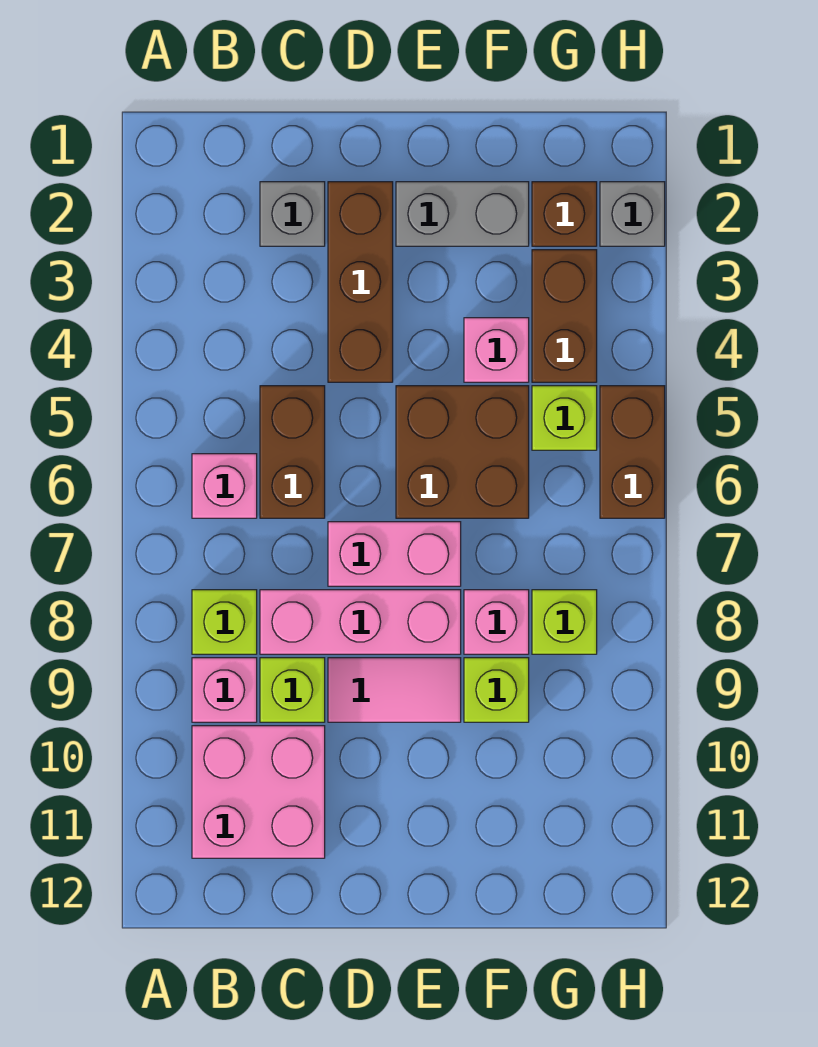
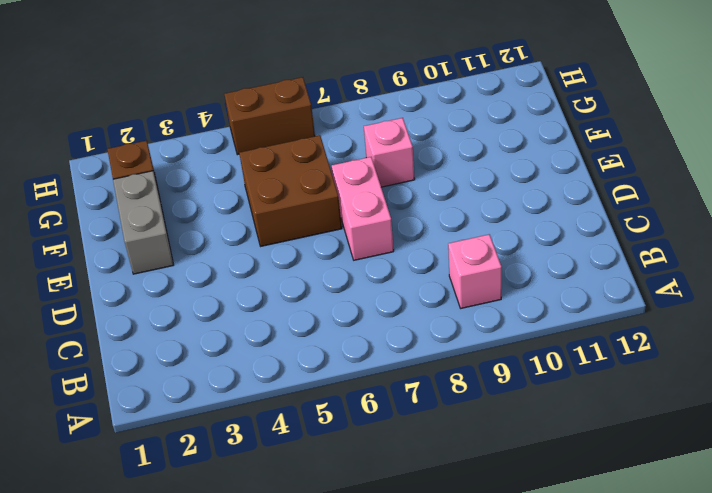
none -> pink 1x1 brick [192,454,257,518]
none -> lime 1x1 brick [192,590,257,654]
none -> pink 2x2 brick [192,726,325,858]

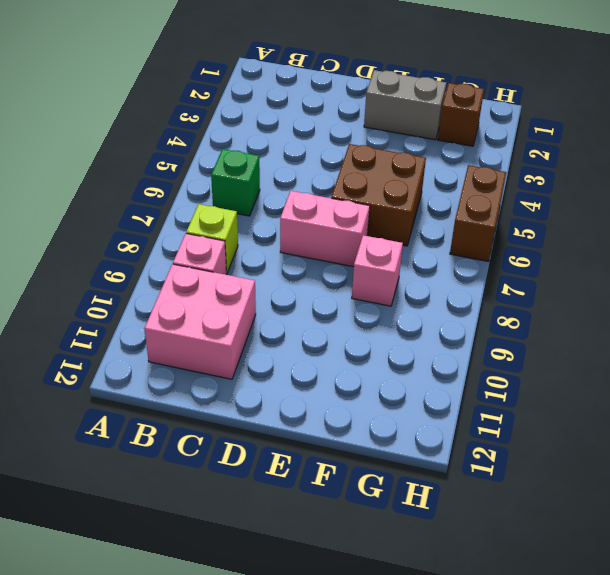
green 1x1 brick [211,149,260,216] -> pink 1x1 brick [192,454,257,518]
none -> grey 1x1 brick [260,182,325,246]
none -> brown 1x2 brick [260,386,325,518]
none -> pink 1x3 brick [260,590,461,654]

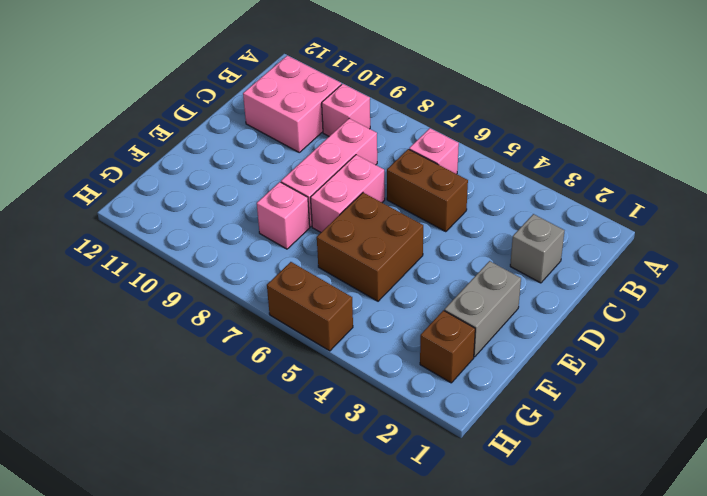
none -> lime 1x1 brick [192,590,257,654]
none -> lime 1x1 brick [260,658,325,722]
none -> brown 1x3 brick [328,182,393,382]

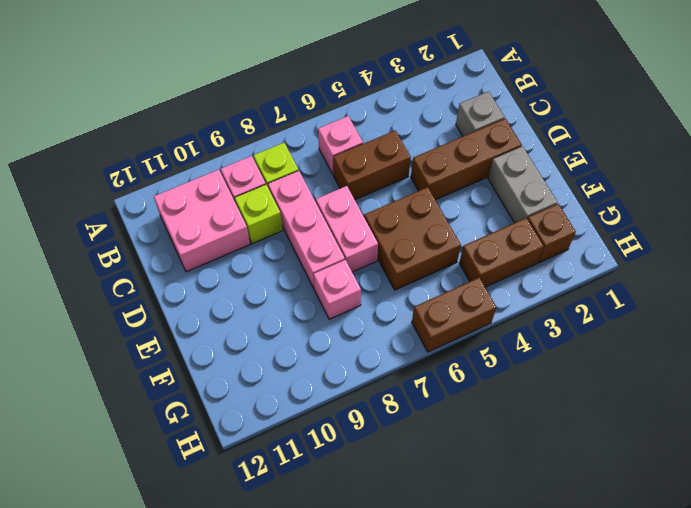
none -> pink 1x2 tile [328,658,461,722]
none -> pink 1x1 brick [464,318,529,382]
none -> lime 1x1 brick [464,658,529,722]

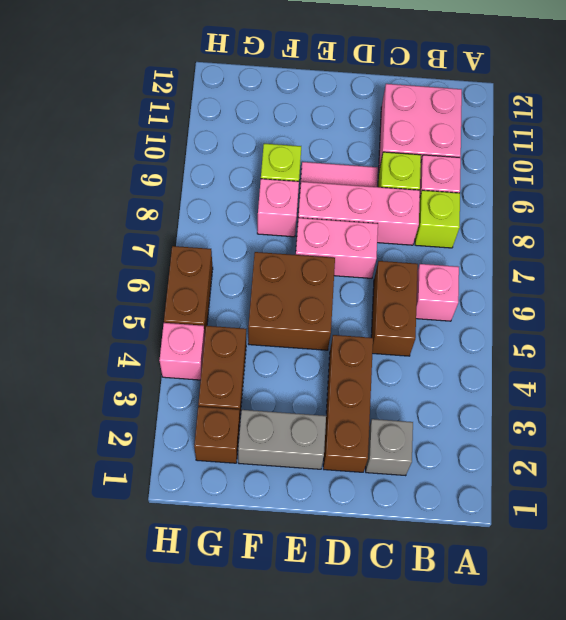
pink 1x1 brick [159,323,205,380] -> pink 1x1 brick moved to [464,318,529,382]
none -> lime 1x1 brick [532,386,597,450]
none -> lime 1x1 brick [532,590,597,654]
none -> grey 1x1 brick [600,182,665,246]

